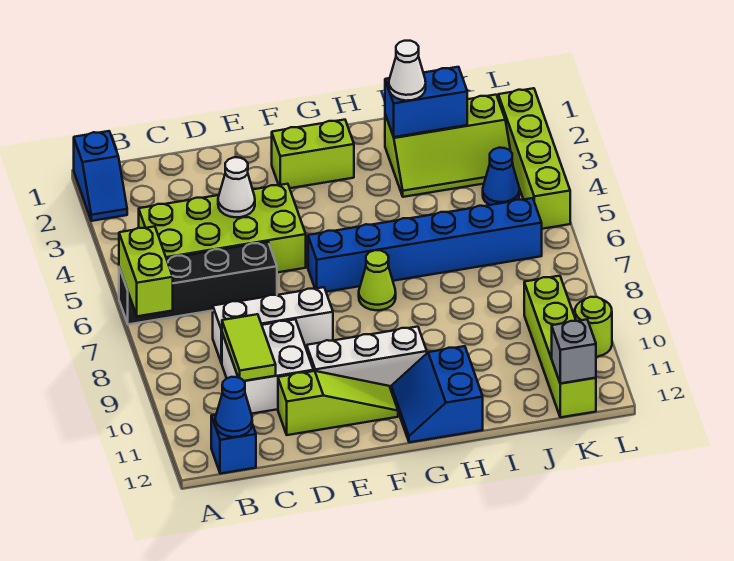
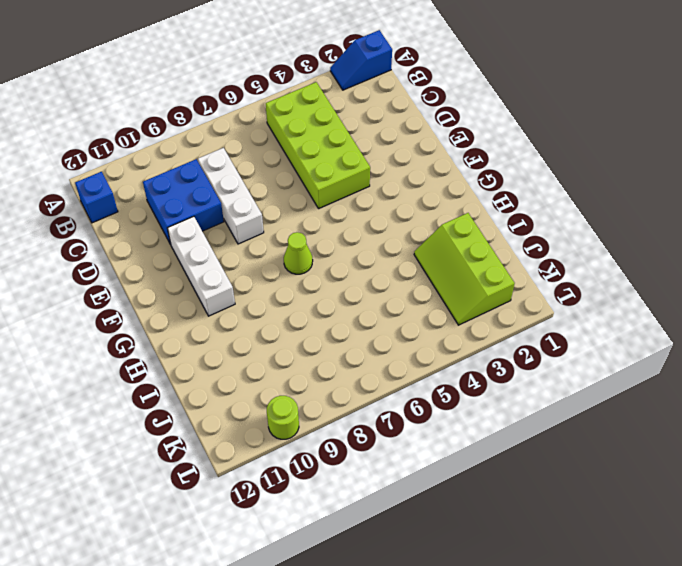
blue 2x2 brick [143,159,224,245] -> white 2x2 brick [222,319,313,414]
none -> black 1x4 brick [119,242,277,324]
none -> lime 1x3 slope [278,371,398,435]
none -> lime 1x2 brick [272,120,354,188]

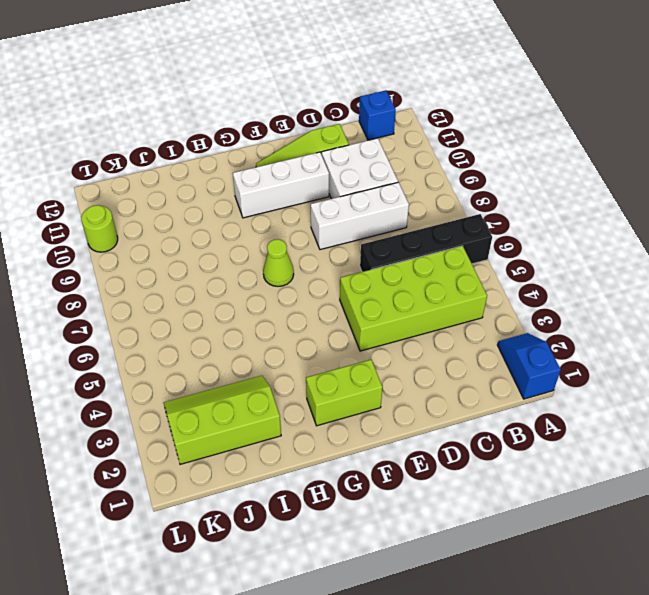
none -> blue 1x6 brick [308,198,542,292]
none -> blue 2x2 slope [391,346,483,442]
none -> blue 1x1 cone [483,148,519,205]

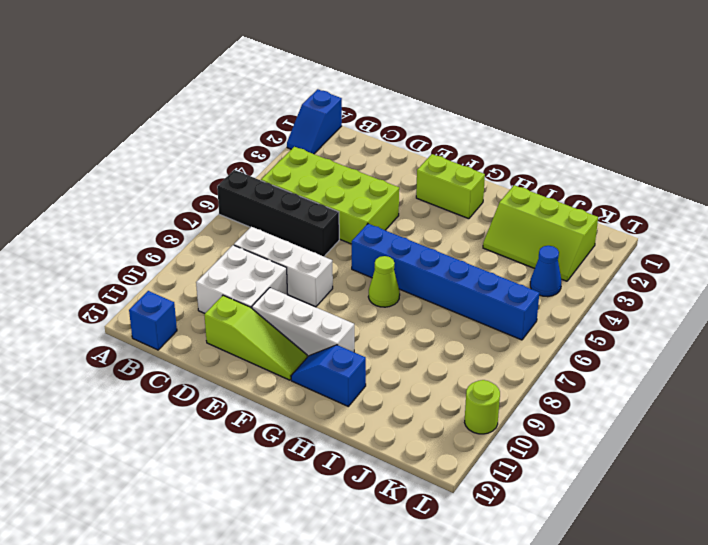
blue 1x2 slope [291,345,366,406] -> blue 2x2 slope [391,346,483,442]
none -> lime 1x4 brick [524,276,596,417]
none -> lime 1x4 brick [498,88,570,229]
none -> lime 1x2 brick [119,226,173,316]

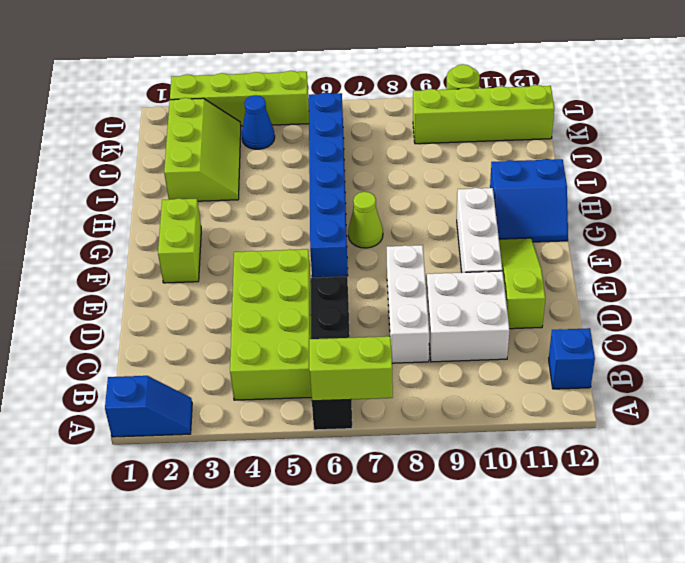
none -> blue 1x1 cone [215,377,252,437]
none -> lime 1x2 tile [222,314,276,381]
none -> white 1x1 cone [218,157,255,217]

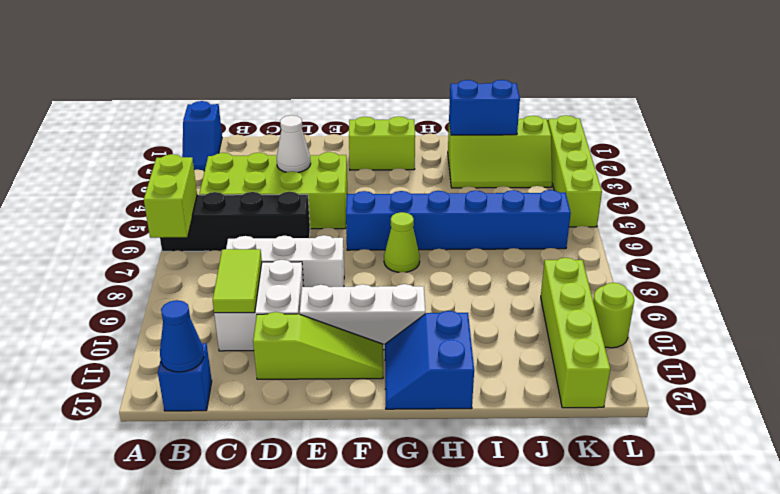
none -> blue 1x1 cone [483,148,519,205]
none -> grey 1x1 brick [552,319,596,383]
none -> white 1x1 cone [389,41,426,101]

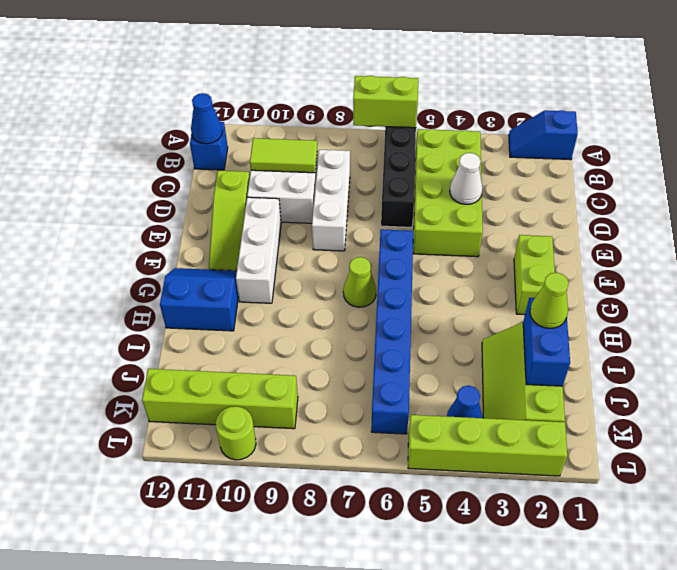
lime 1x1 cone [530,273,569,328] -> white 1x1 cone [389,41,426,101]
none -> grey 1x1 brick [552,319,596,383]

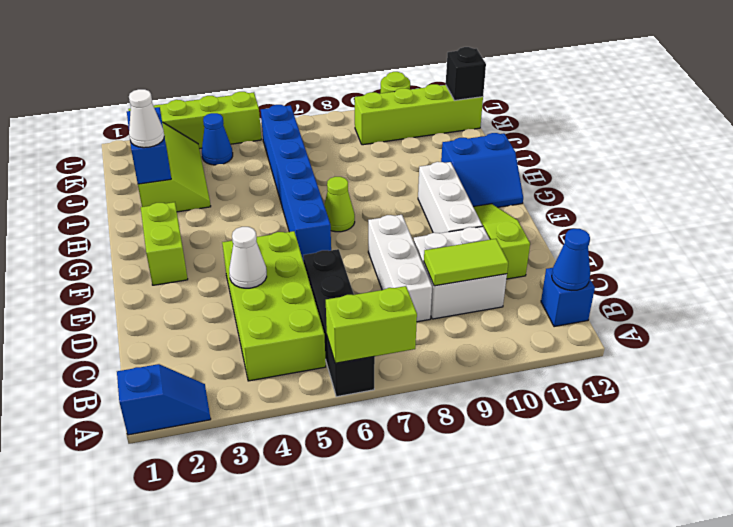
black 1x1 brick [446,47,486,100] -> grey 1x1 brick [552,319,596,383]

